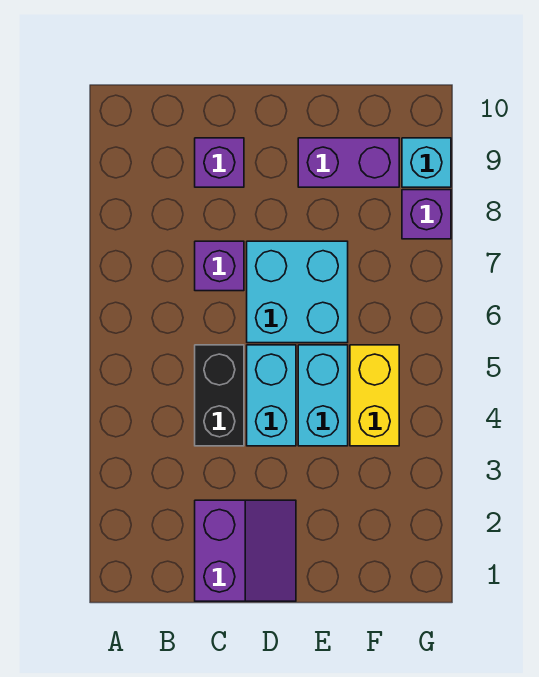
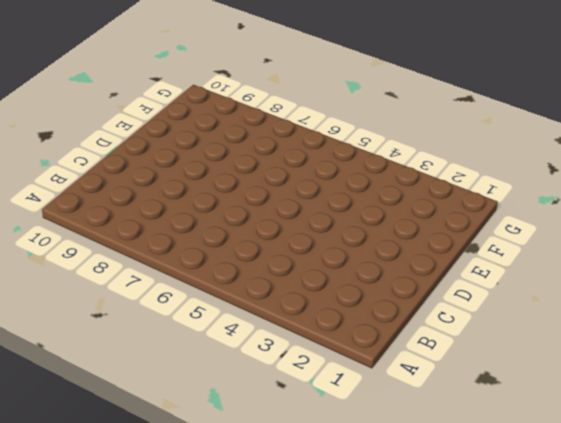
none -> purple 2x2 slope [195,500,296,601]
none -> black 1x2 brick [195,345,244,446]

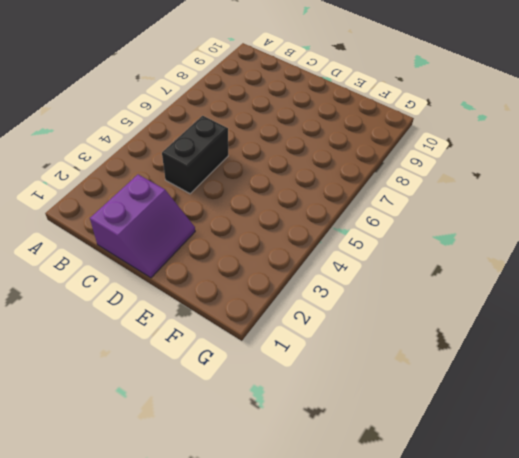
none -> purple 1x1 brick [195,241,244,291]
none -> purple 1x1 brick [195,138,244,187]

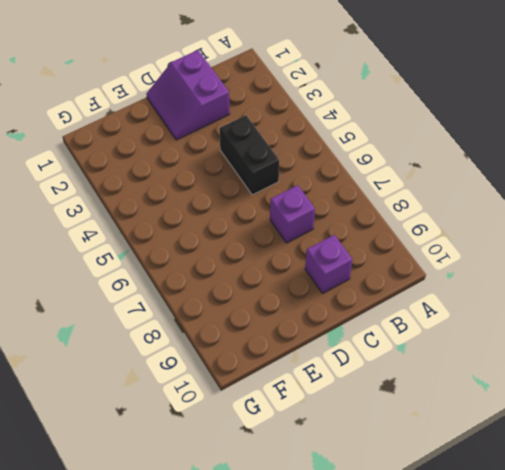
none -> cyan 1x2 brick [247,345,296,446]
none -> cyan 2x2 brick [247,241,348,343]

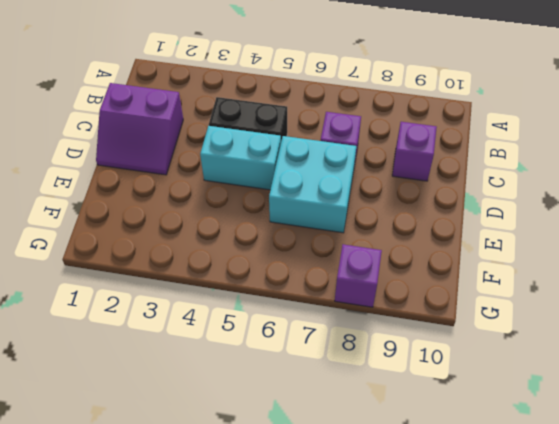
none -> cyan 1x2 brick [298,345,348,446]
none -> purple 1x2 brick [298,138,399,187]

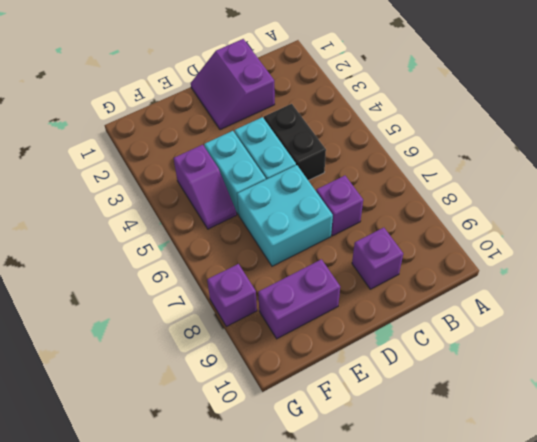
purple 1x2 slope [173,145,237,229] -> yellow 1x2 brick [350,345,399,446]
none -> cyan 1x1 brick [402,138,451,187]

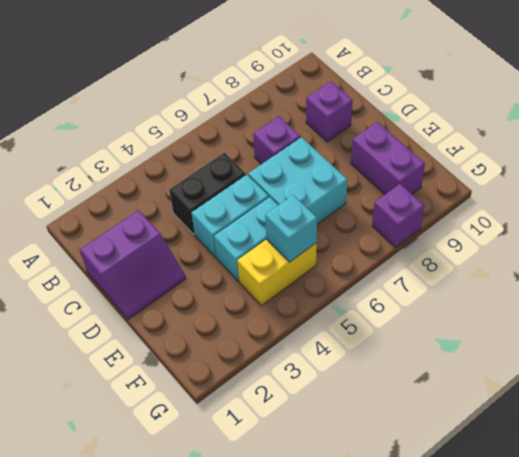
cyan 1x1 brick [265,195,317,262] -> cyan 1x1 brick moved to [402,138,451,187]

